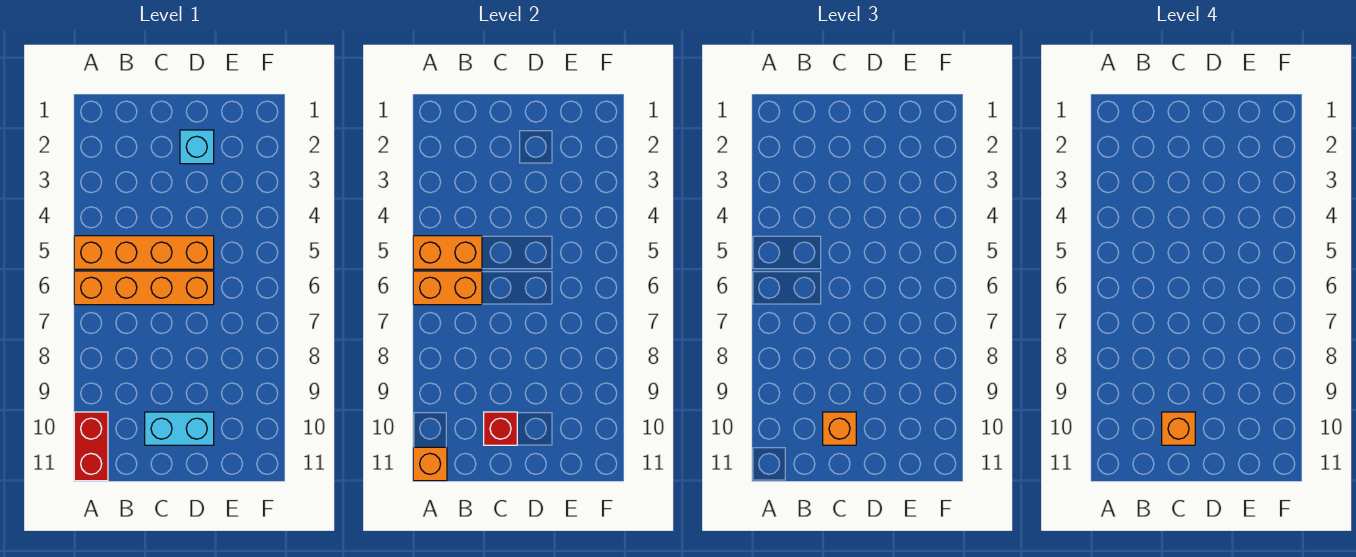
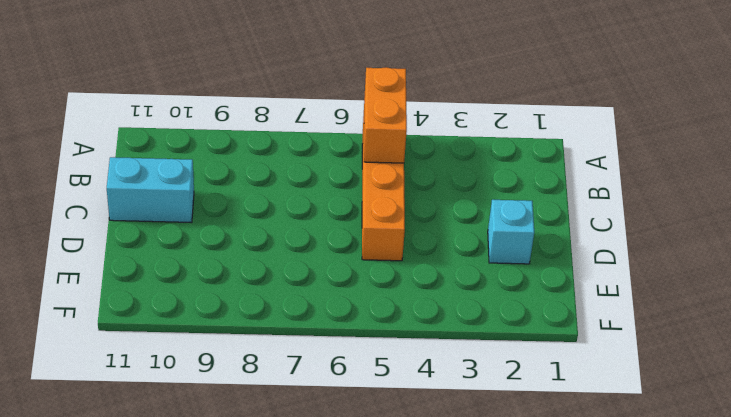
cyan 1x2 brick [107,157,194,223] -> cyan 1x2 brick turned to [145,412,214,445]
none -> orange 1x4 brick [74,271,214,305]
none -> red 1x2 brick [74,412,108,481]

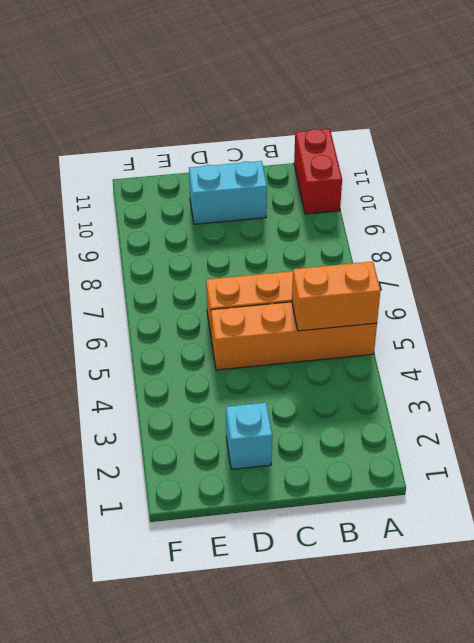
none -> orange 1x2 brick [413,271,482,305]
none -> orange 1x1 brick [413,447,447,481]

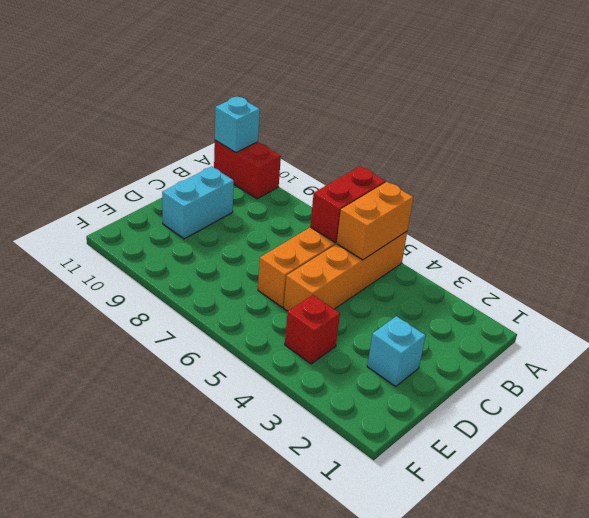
red 1x2 brick [310,167,386,243] -> orange 1x2 brick [413,271,482,305]
cyan 1x1 brick [215,97,260,153] -> orange 1x1 brick [413,447,447,481]
red 1x1 brick [285,295,340,364] -> red 1x1 brick moved to [484,412,517,445]
none -> orange 1x1 brick [823,412,856,445]
none -> orange 1x1 brick [1162,412,1195,445]

